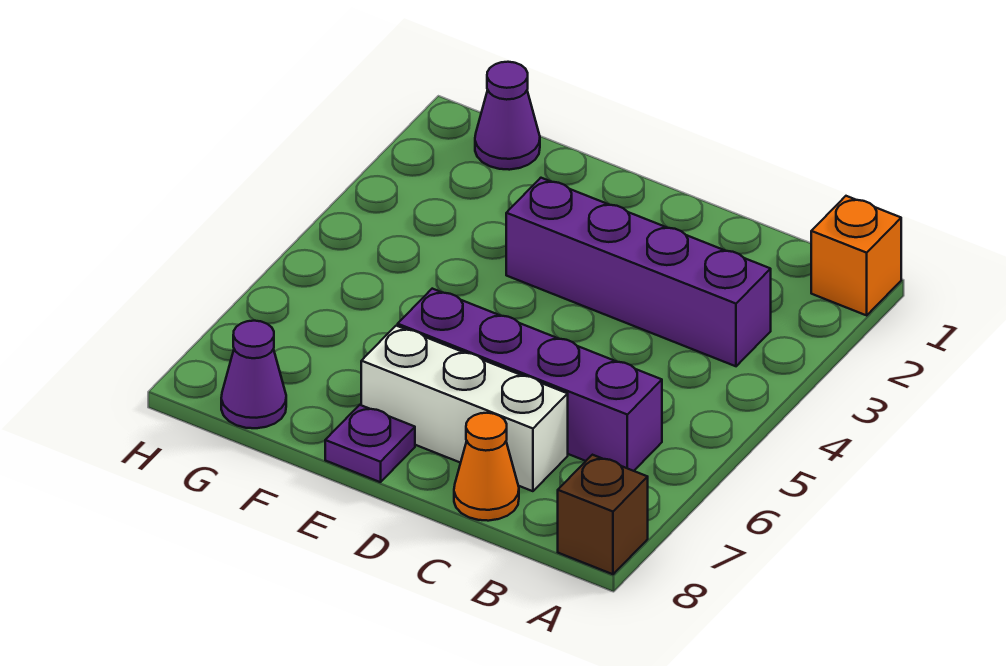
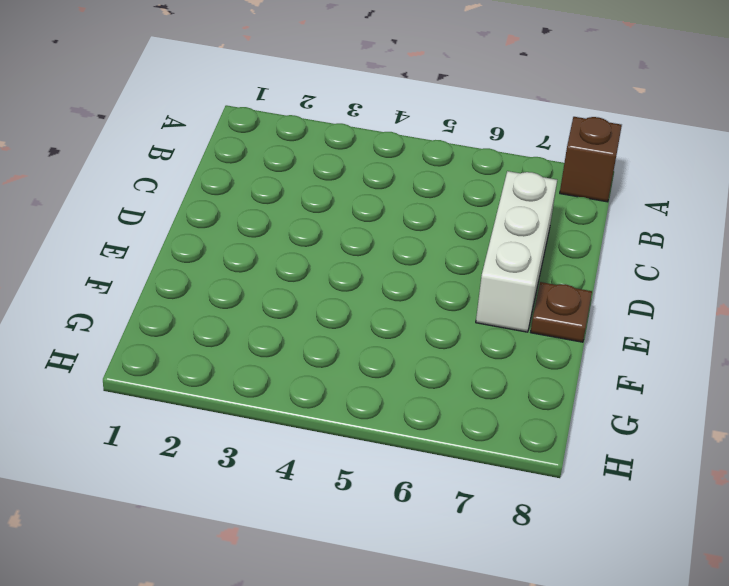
brown 1x1 plate [531,282,592,342] -> purple 1x1 plate [325,405,415,482]
none -> orange 1x1 brick [811,196,901,315]
none -> purple 1x4 brick [506,178,771,366]

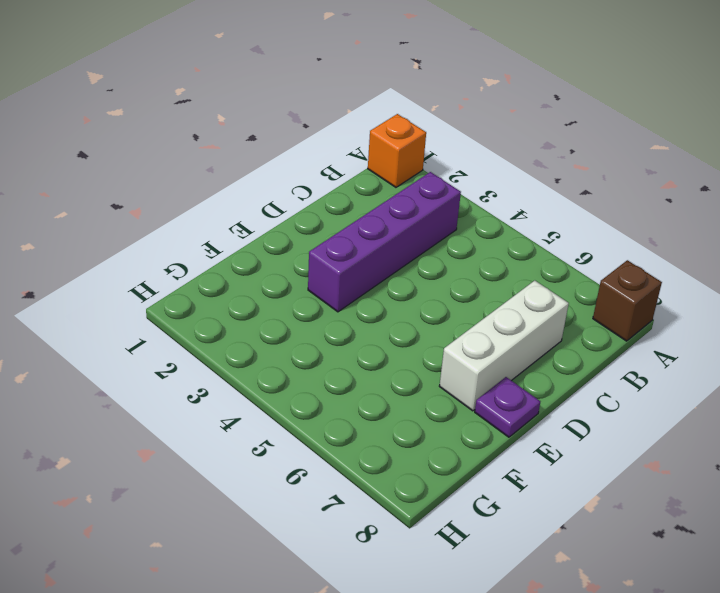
none -> purple 1x4 brick [398,289,662,471]
none -> orange 1x1 cone [454,413,519,521]

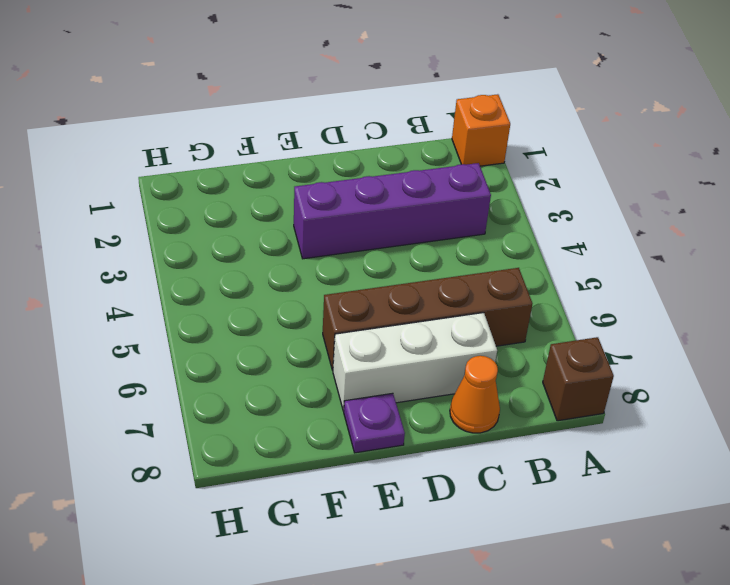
brown 1x4 brick [323,268,532,370] -> purple 1x4 brick [398,289,662,471]
none -> purple 1x1 cone [475,62,540,170]
none -> purple 1x1 cone [221,321,286,428]

